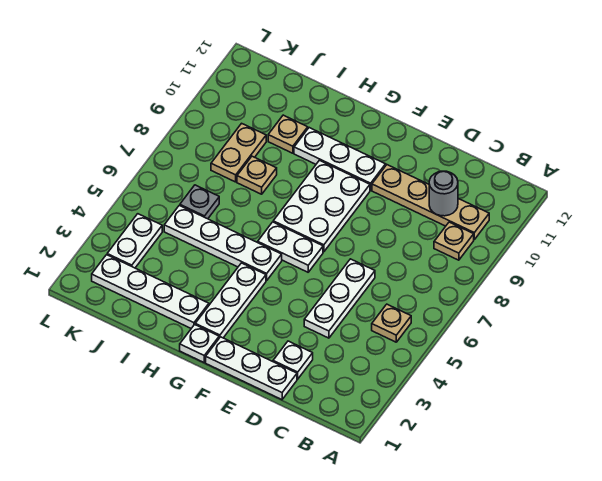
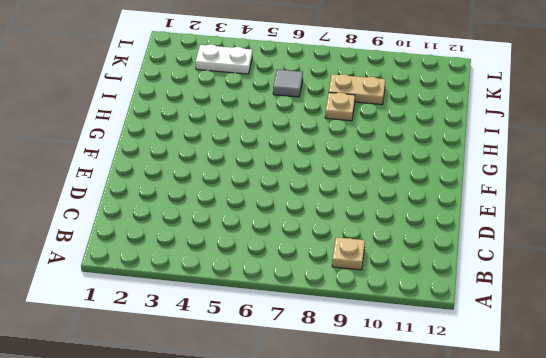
grey 1x1 tile [273,70,303,97] -> grey 1x1 plate [180,185,219,219]
none -> tan 1x1 plate [372,304,411,342]
none -> tan 1x4 plate [372,165,489,239]
none -> white 1x3 plate [206,337,297,400]

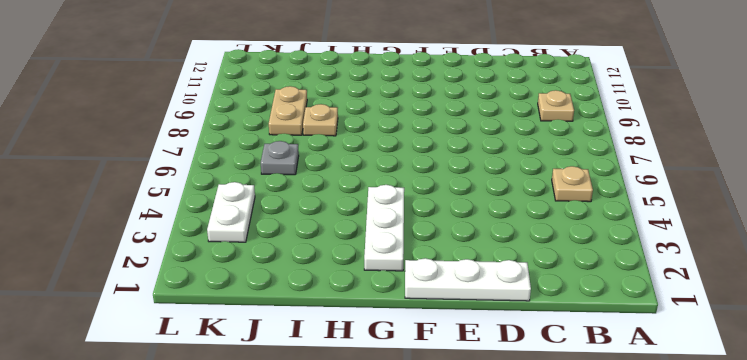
none -> tan 1x4 plate [372,165,489,239]
none -> white 1x1 plate [273,341,313,379]
none -> white 1x3 plate [304,259,375,338]

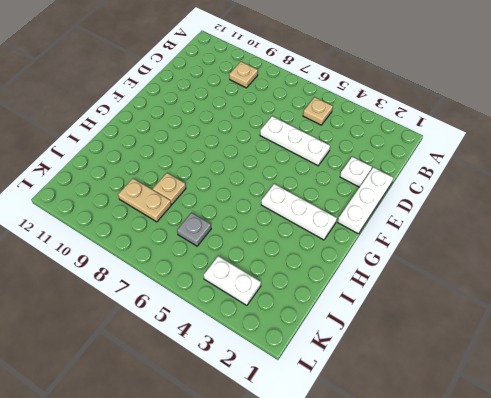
none -> tan 1x4 plate [372,165,489,239]
none -> white 1x2 plate [258,222,323,272]
none -> white 2x3 plate [273,160,370,252]

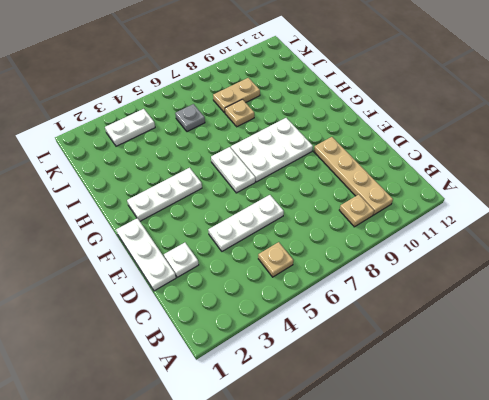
none -> white 1x3 plate [294,128,386,190]
none -> white 1x1 plate [180,325,219,362]
none -> white 1x4 plate [164,205,282,281]

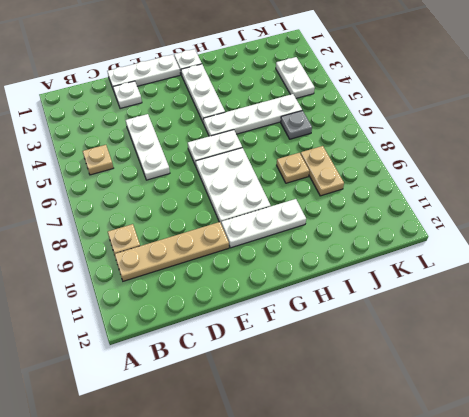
none -> white 1x4 plate [92,255,209,328]
none -> tan 1x1 plate [268,115,308,153]
none -> grey 1x1 round brick [429,171,458,216]

